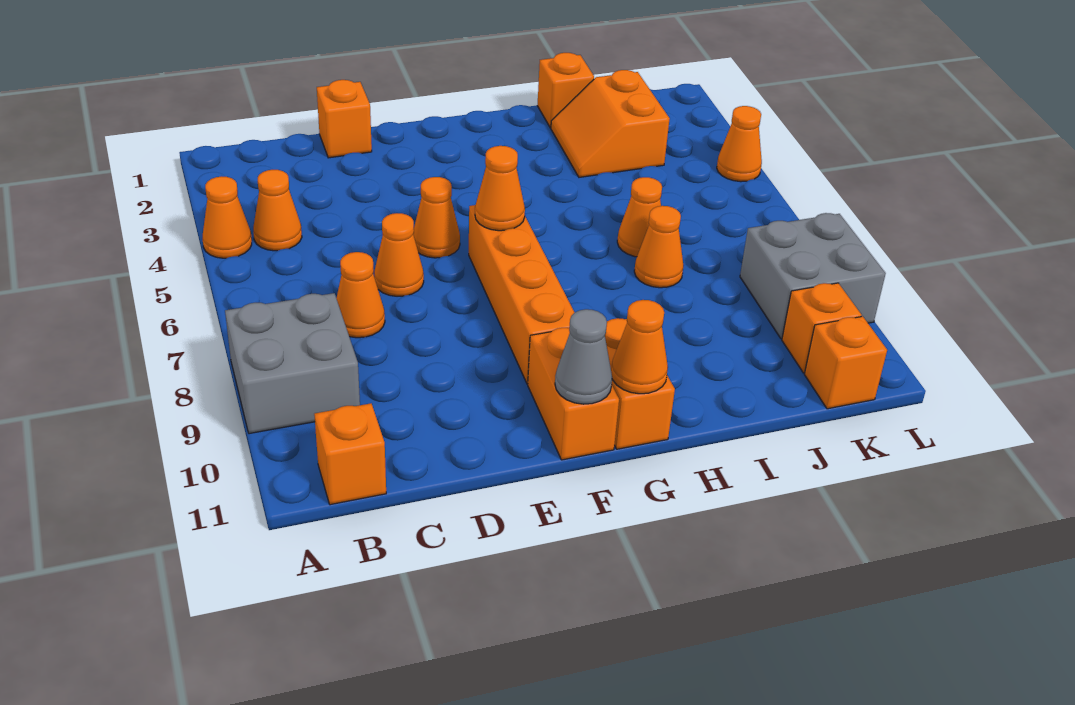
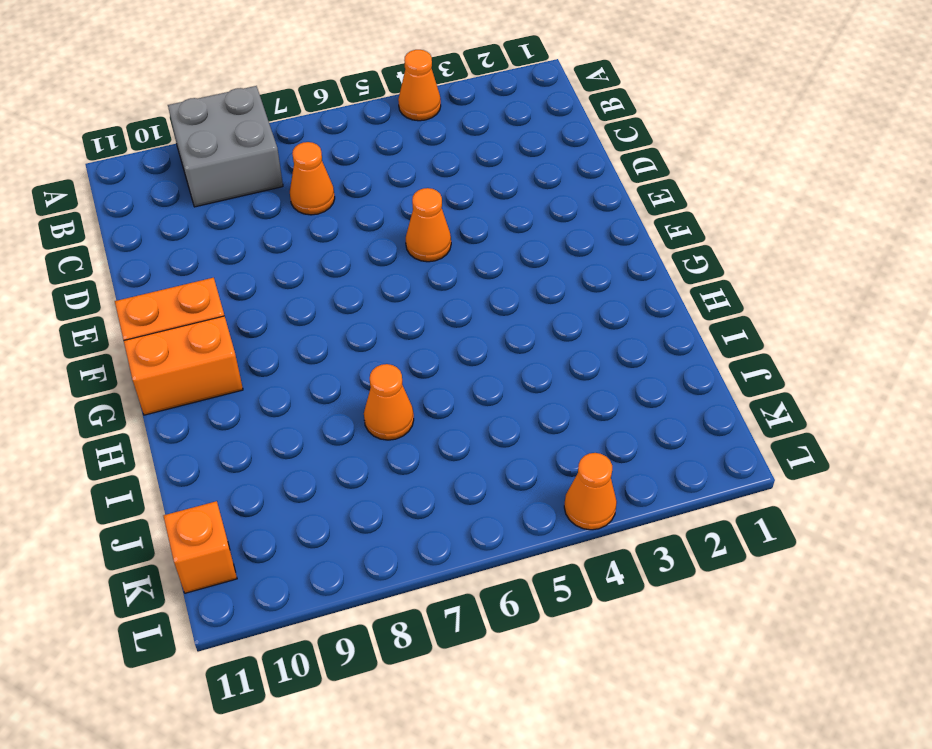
none -> orange 1x1 cone [253,170,302,251]
none -> orange 1x1 brick [314,403,386,505]
none -> orange 1x1 brick [317,80,372,158]

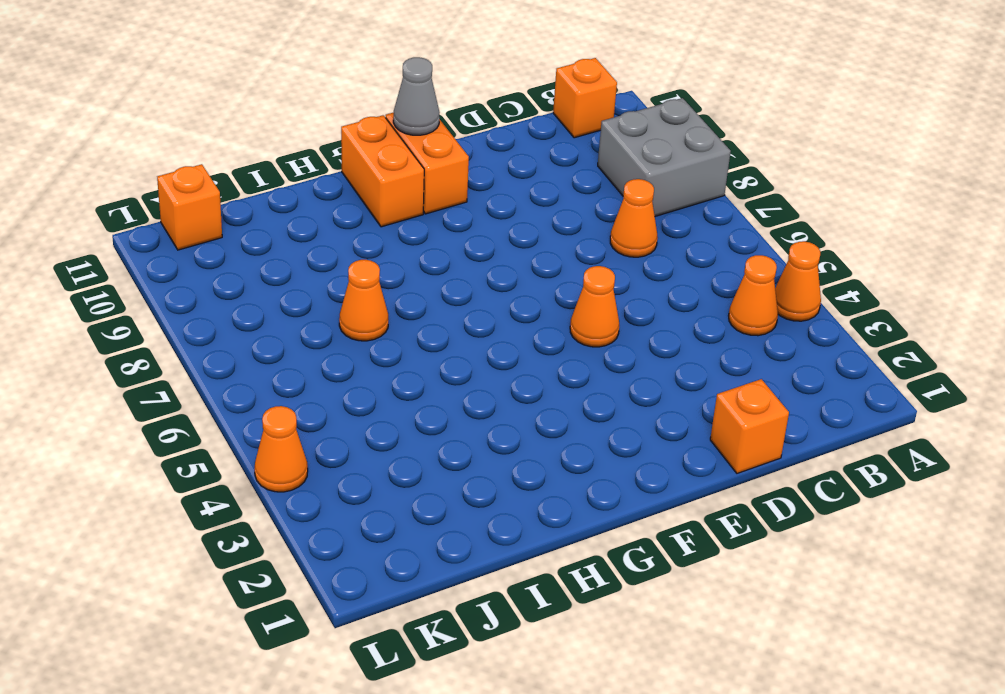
none -> orange 1x1 cone [374,213,424,296]
none -> orange 1x4 brick [469,205,575,384]
none -> orange 1x1 brick [537,53,594,128]

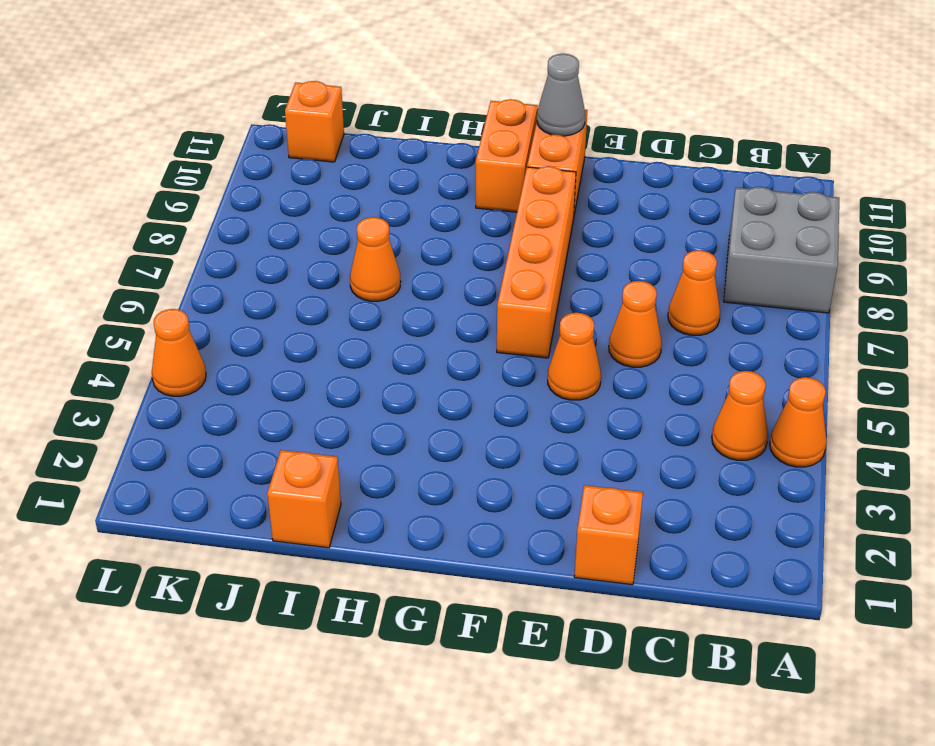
none -> orange 1x1 brick [314,403,386,505]
none -> orange 2x2 slope [551,70,670,177]
none -> orange 1x1 cone [617,177,662,257]

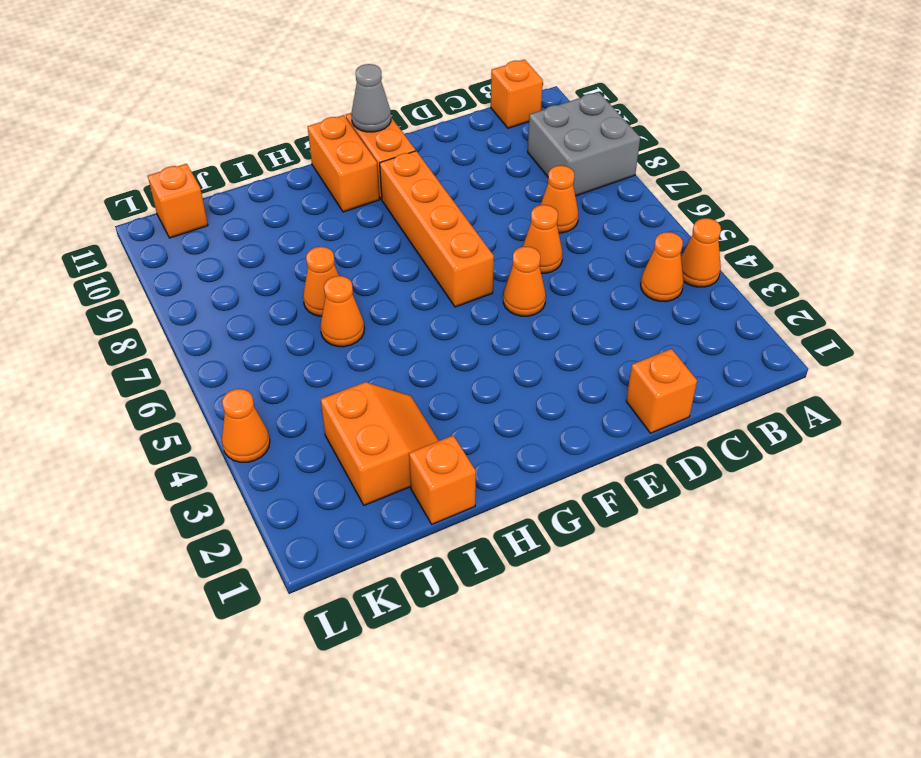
none -> grey 2x2 brick [740,213,886,339]
none -> orange 1x1 brick [782,283,861,373]
none -> orange 1x1 cone [475,146,525,231]

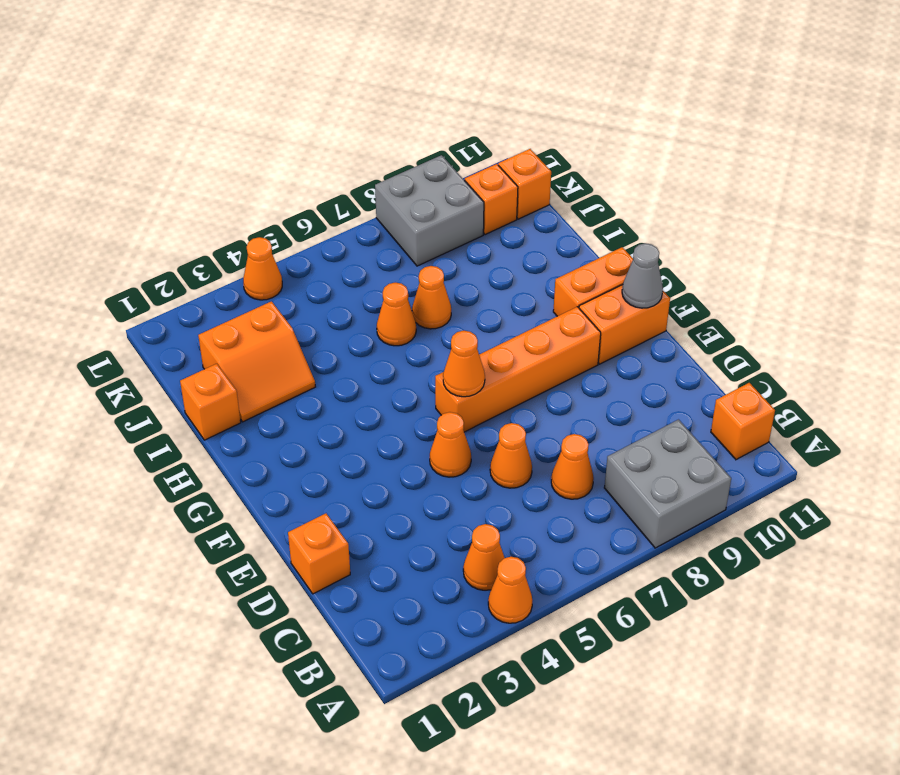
none -> orange 1x1 cone [611,300,668,394]

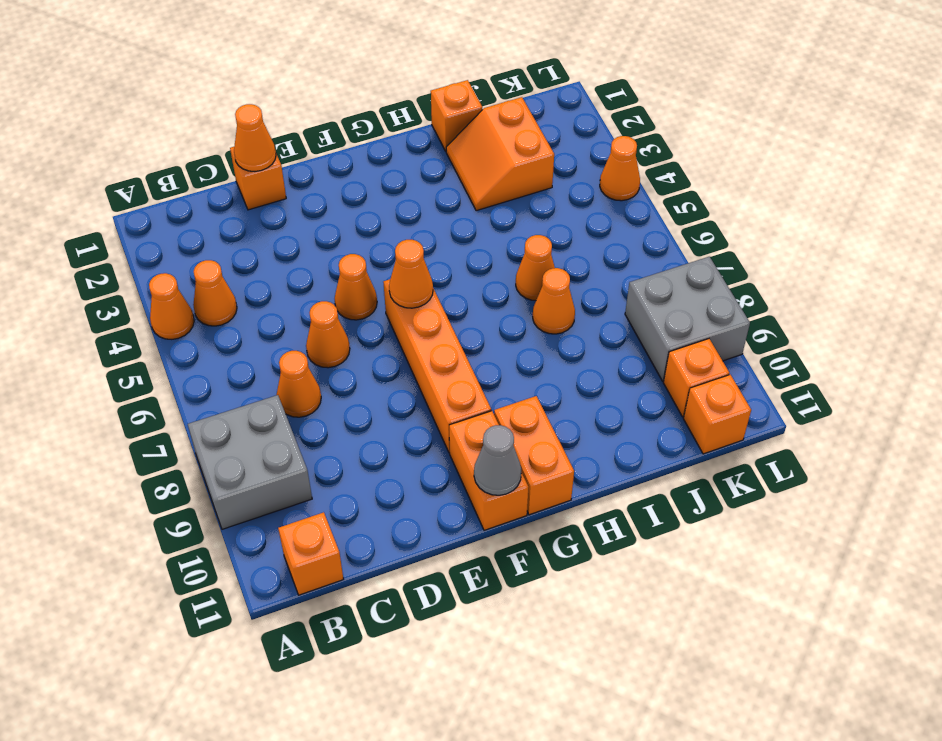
orange 1x1 cone [234,104,276,171] -> orange 1x1 cone moved to [611,300,668,394]

